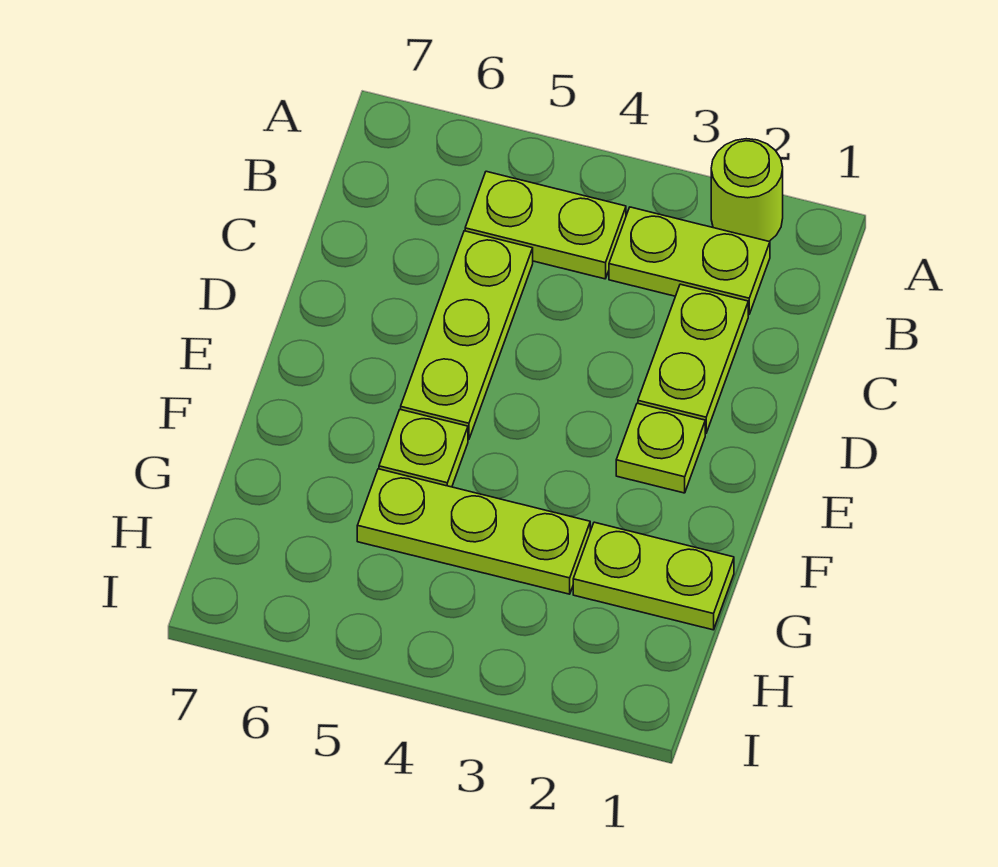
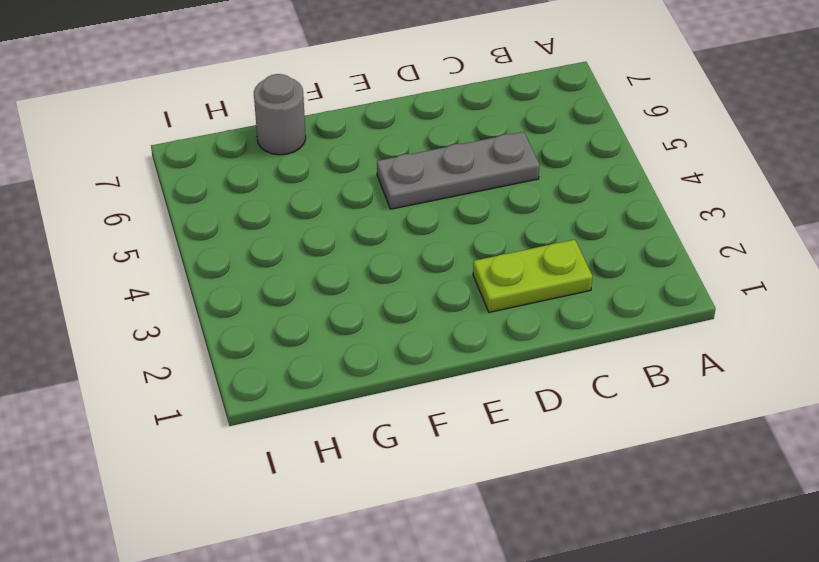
grey 1x3 plate [377,132,540,209] -> lime 1x3 plate [401,231,533,440]
grey 1x1 round brick [254,74,306,155] -> none
none -> lime 1x1 round brick [711,139,783,241]
none -> lime 1x2 plate [609,207,770,314]

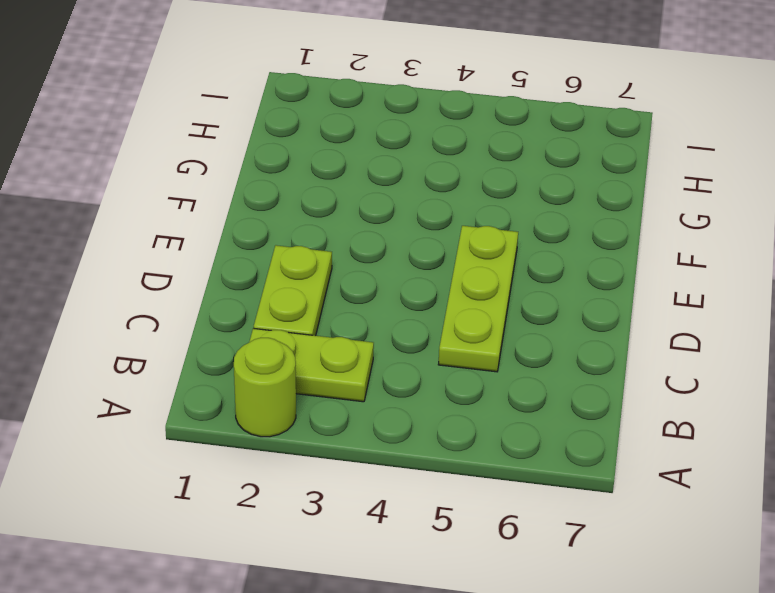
none -> lime 1x2 plate [465,171,626,279]
none -> lime 1x1 plate [616,403,705,493]

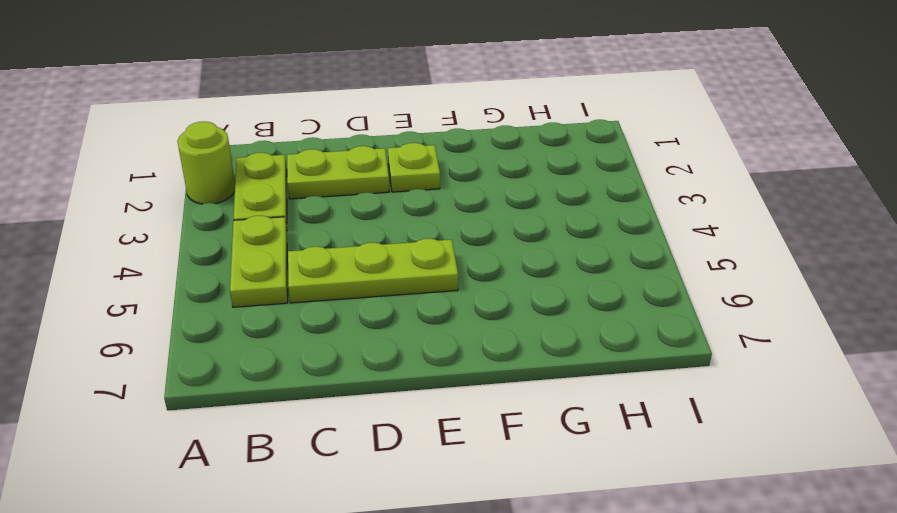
none -> lime 1x1 plate [379,409,468,487]
none -> lime 1x2 plate [573,522,734,630]

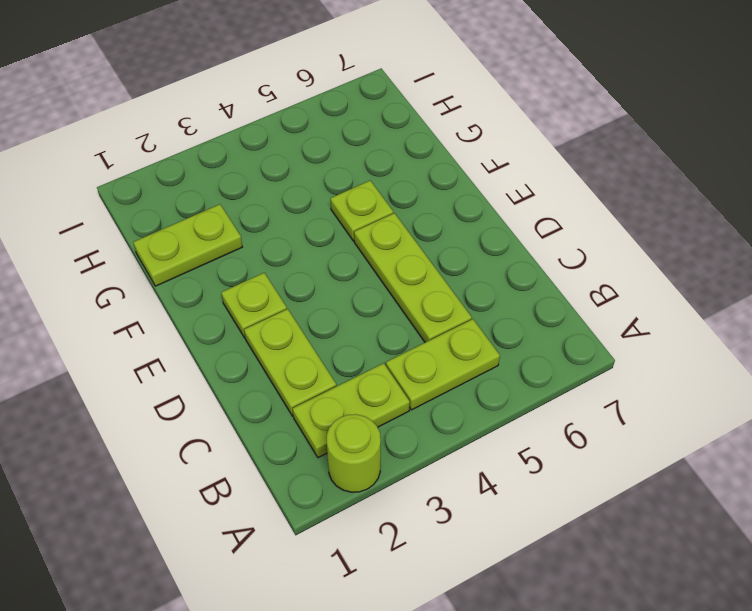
none -> lime 1x3 plate [357,469,590,594]

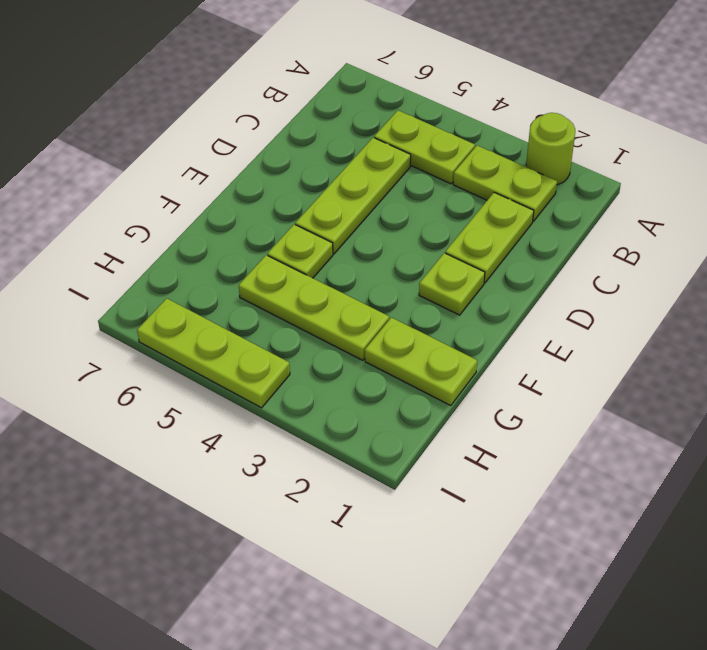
lime 1x3 plate [137,298,290,408] -> none

